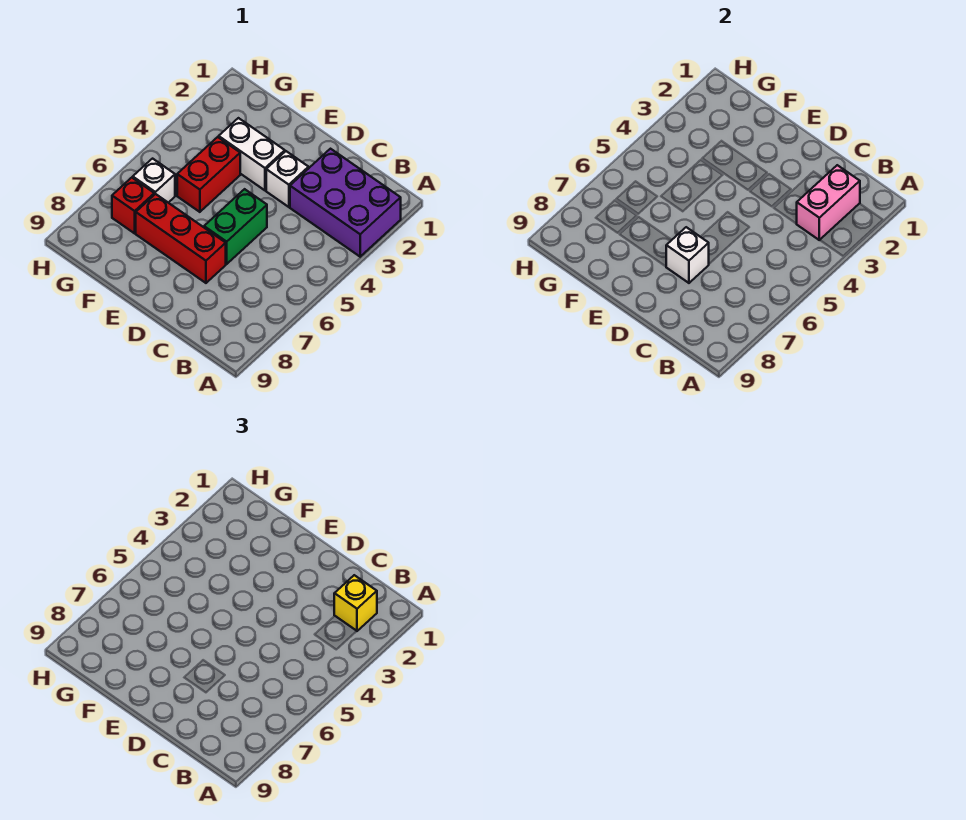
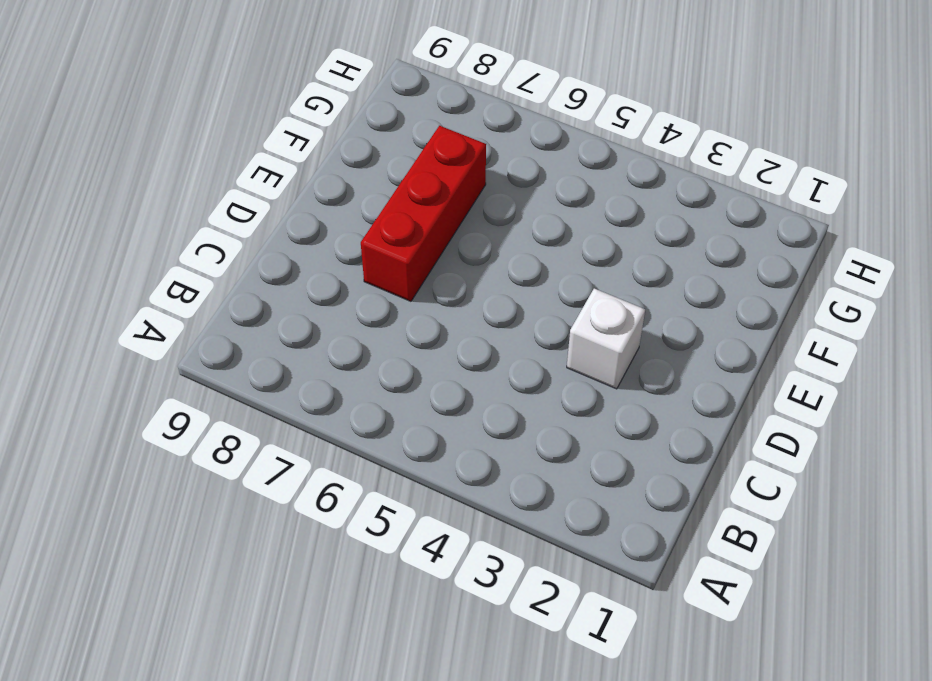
none -> purple 2x3 brick [290,149,401,257]
none -> green 1x2 brick [204,189,267,264]

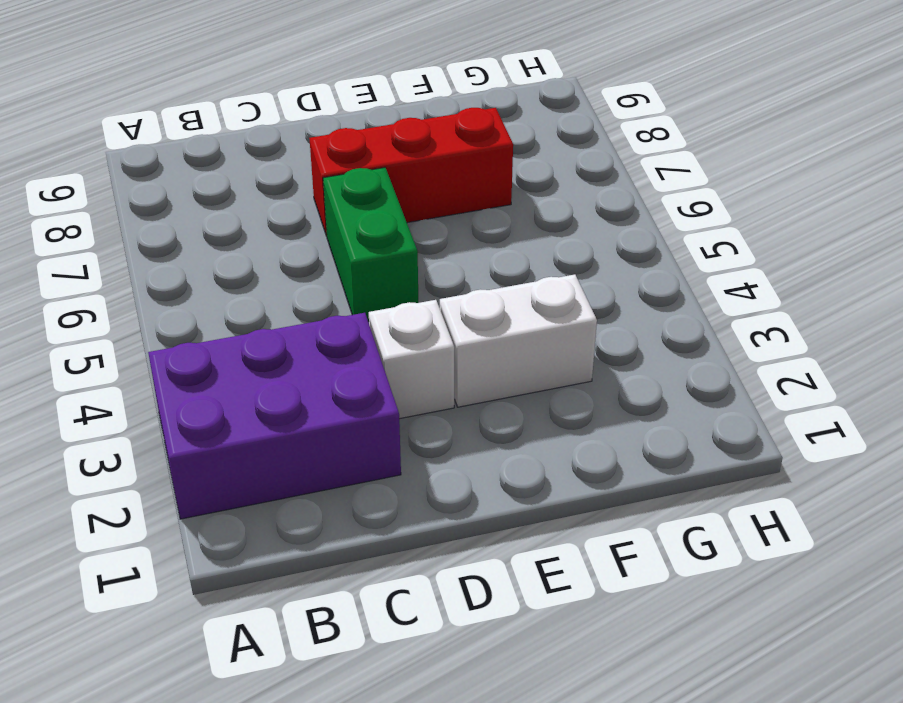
none -> red 1x2 brick [177,137,240,212]
none -> white 1x1 brick [133,159,175,203]

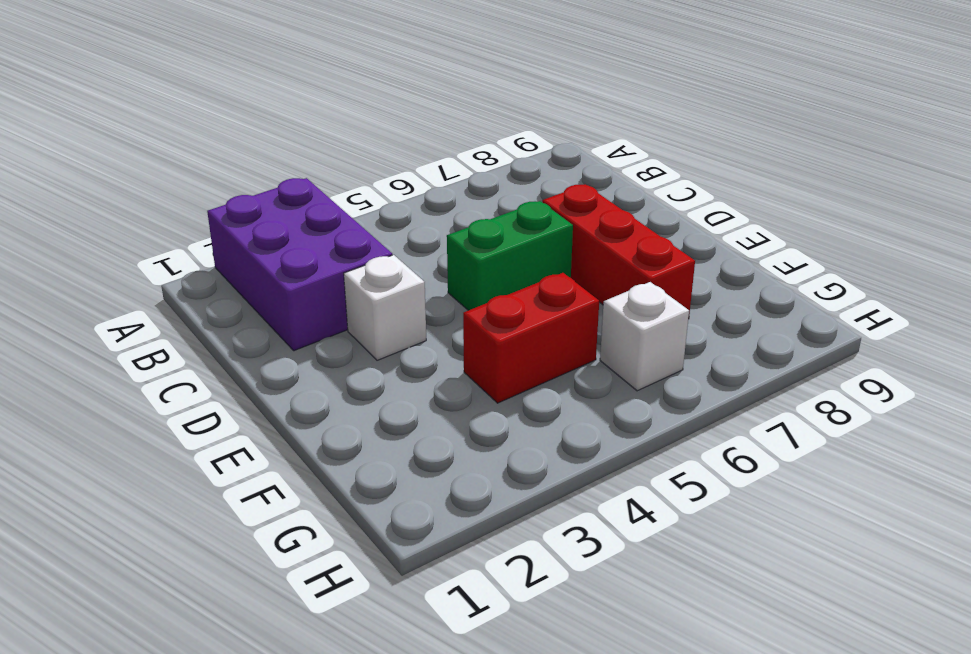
none -> white 1x2 brick [219,118,285,190]
none -> red 1x1 brick [112,178,154,233]

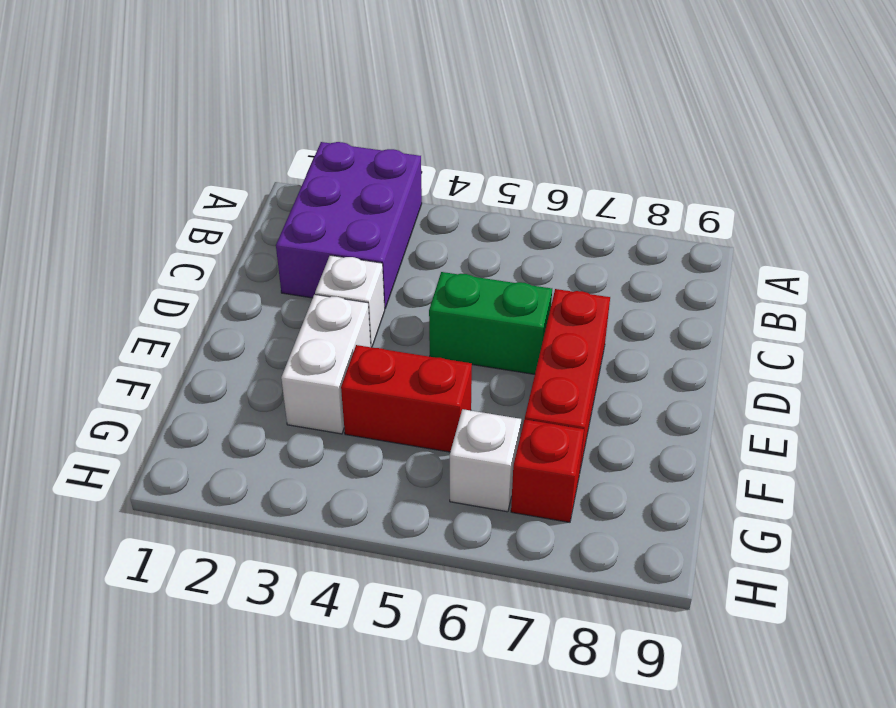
none -> pink 1x2 brick [797,165,860,240]
none -> white 1x1 brick [666,227,709,283]

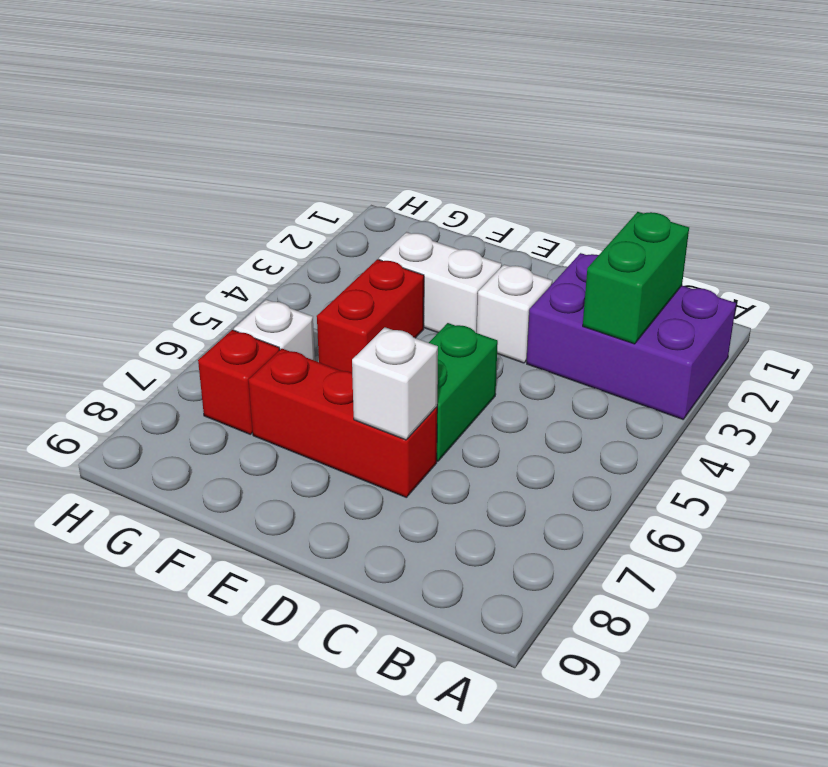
green 1x2 brick [583,212,689,344] -> pink 1x2 brick [797,165,860,240]
none -> yellow 1x1 brick [334,575,377,631]

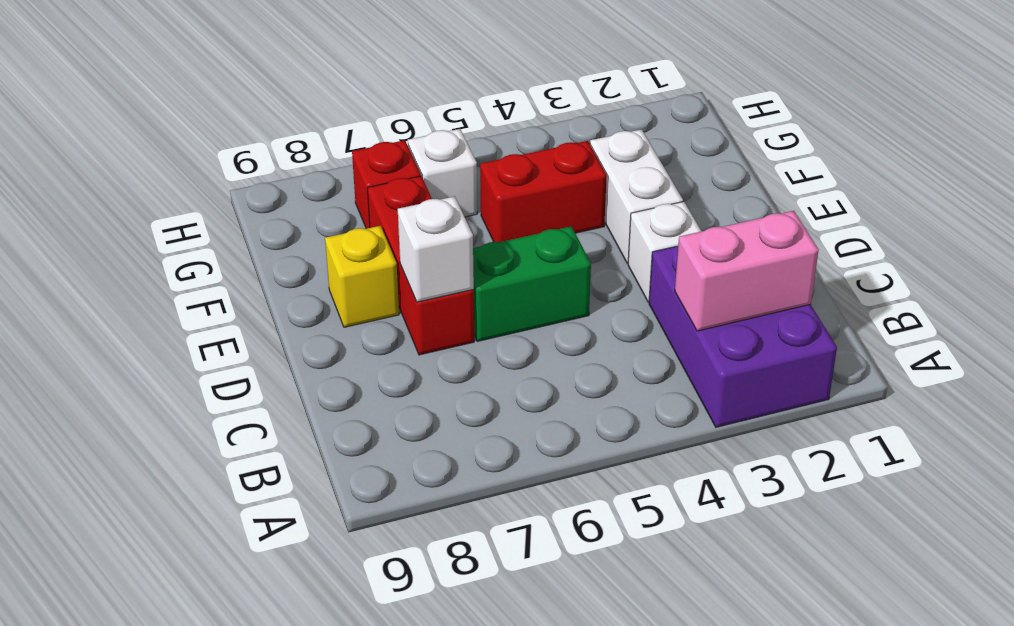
yellow 1x1 brick [325,226,399,327] -> yellow 1x1 brick moved to [334,575,377,631]

